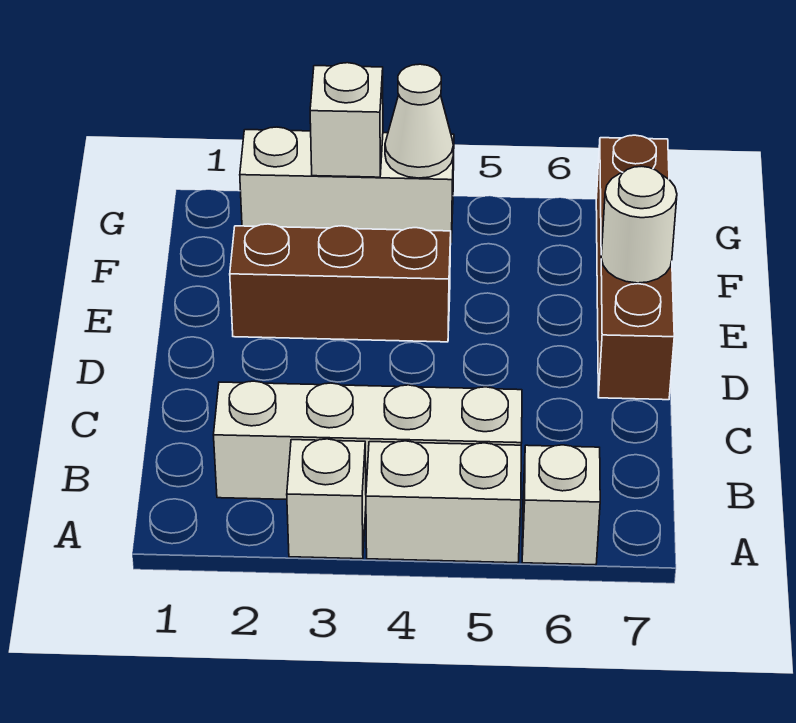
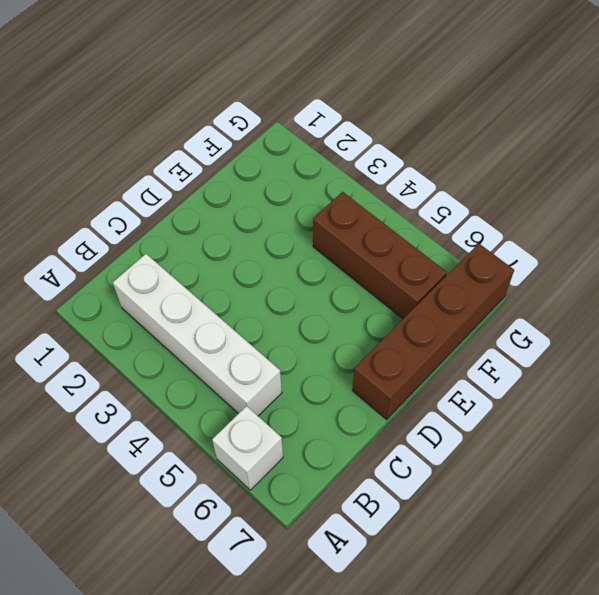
brown 1x3 brick [313,192,447,319] -> brown 1x3 brick moved to [230,224,451,342]
none -> white 1x1 brick [287,439,366,559]
none -> white 1x2 brick [366,441,521,563]

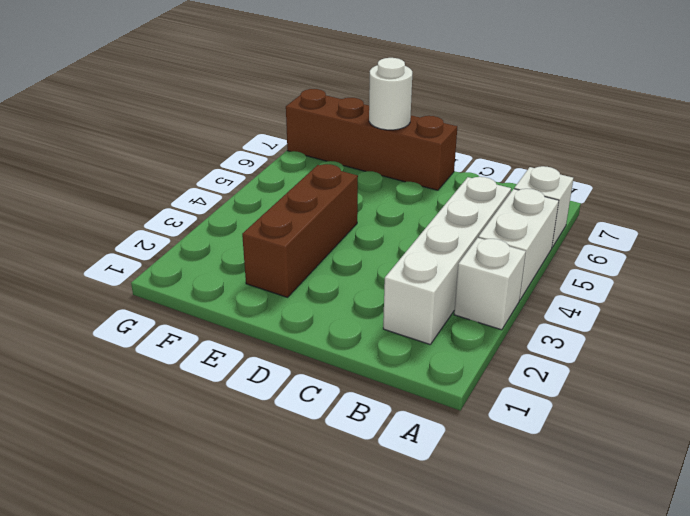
none -> white 1x3 brick [240,127,454,242]
none -> white 1x1 brick [310,63,383,177]

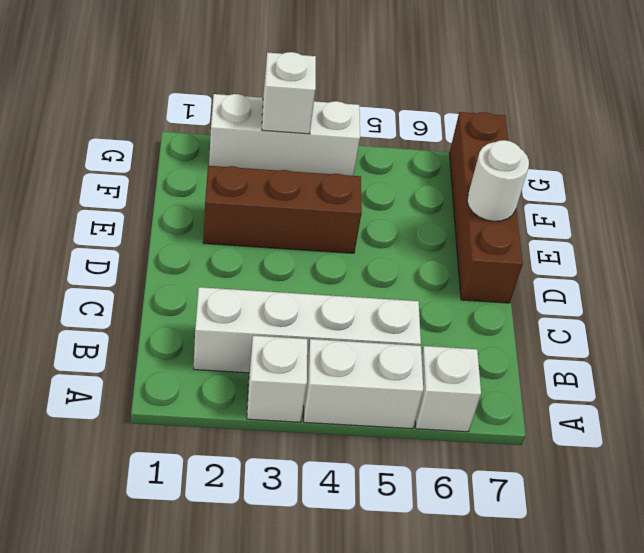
none -> white 1x1 cone [385,64,453,178]

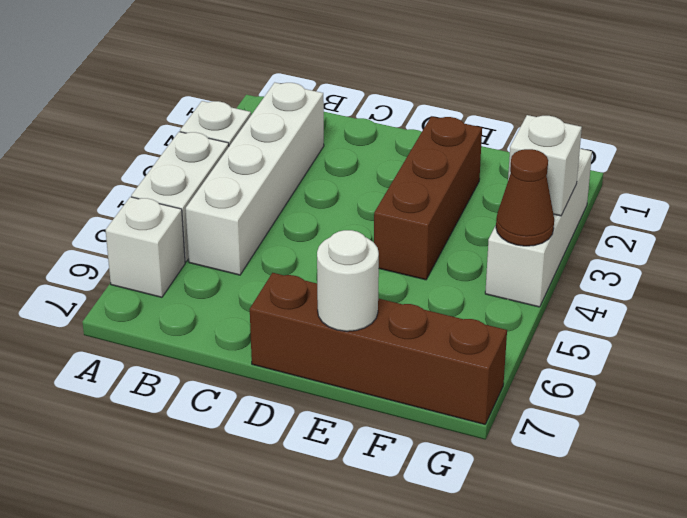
brown 1x1 cone [496,149,554,246] -> white 1x1 cone [385,64,453,178]

